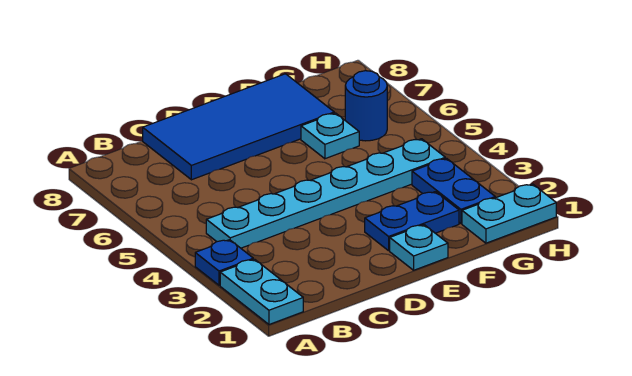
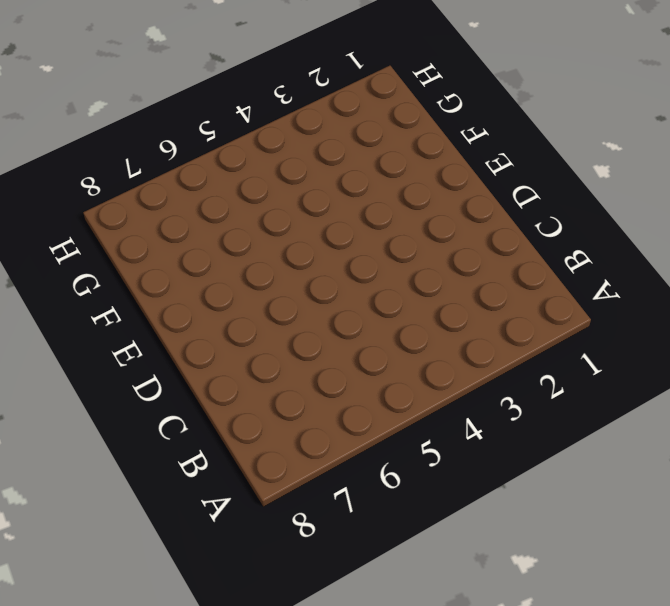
none -> cyan 1x2 plate [220,259,303,324]
none -> blue 1x1 plate [195,240,253,285]

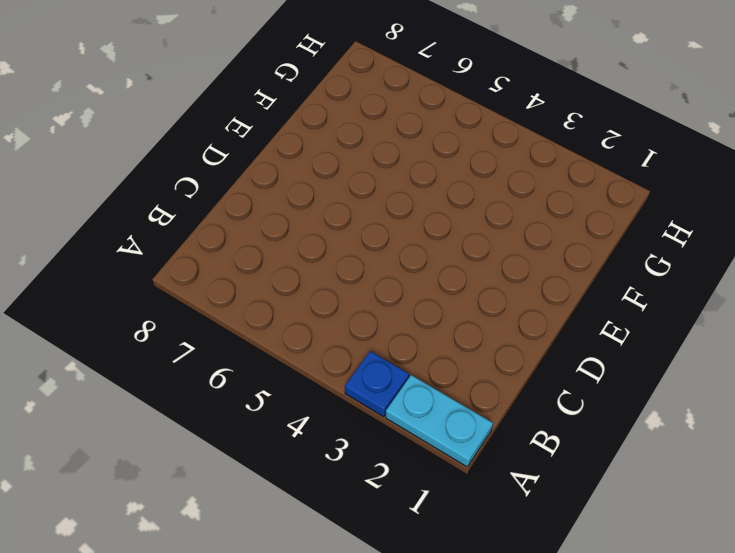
none -> cyan 1x6 plate [206,139,445,248]
none -> blue 2x4 tile [143,74,334,180]

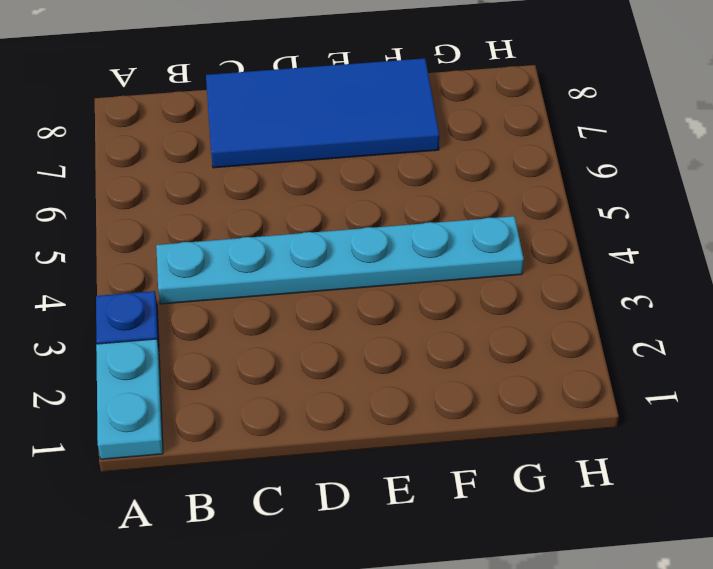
none -> cyan 1x1 plate [390,225,448,270]
none -> blue 1x2 plate [365,192,459,251]

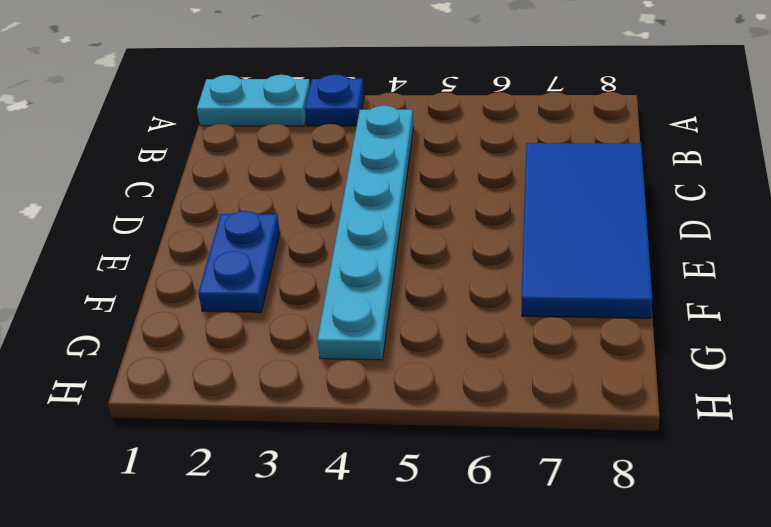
none -> cyan 1x1 plate [390,225,448,270]
none -> cyan 1x1 plate [301,113,359,159]

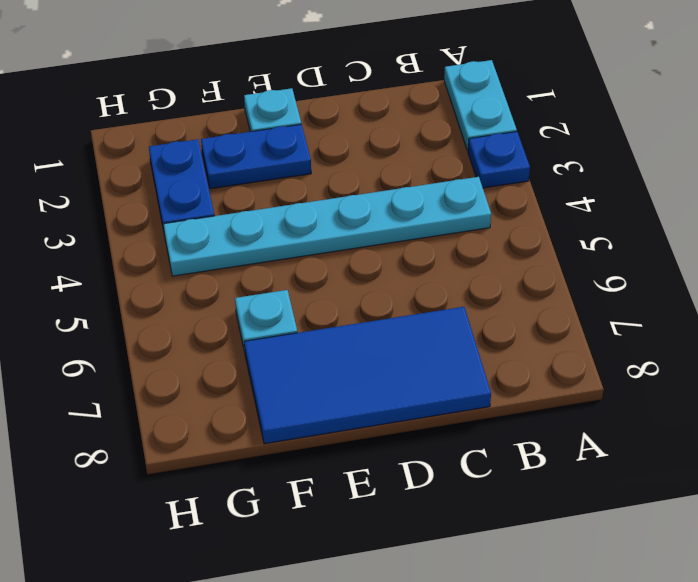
none -> cyan 1x2 plate [462,184,556,243]
none -> blue 1x1 round brick [345,71,387,141]

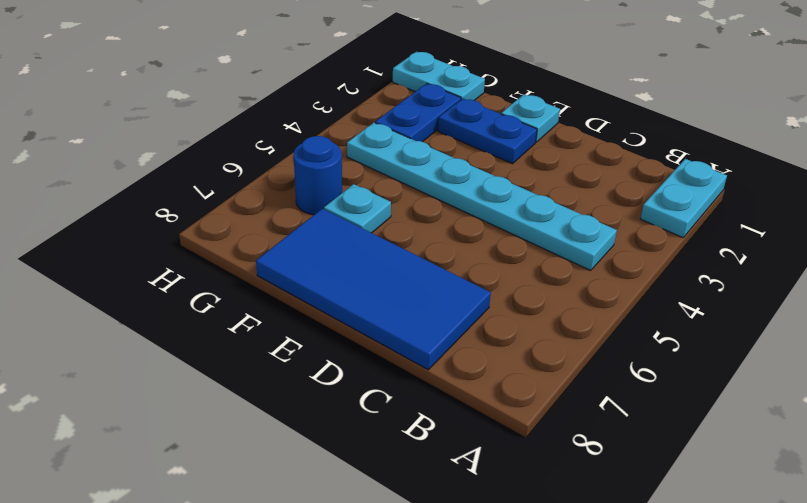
none -> blue 1x1 plate [195,240,253,285]

